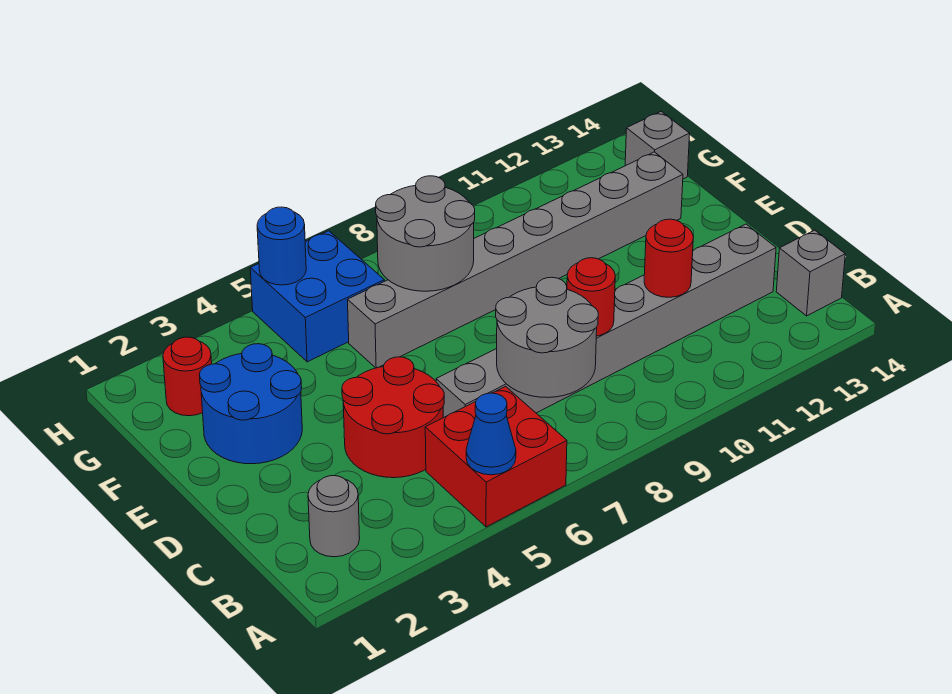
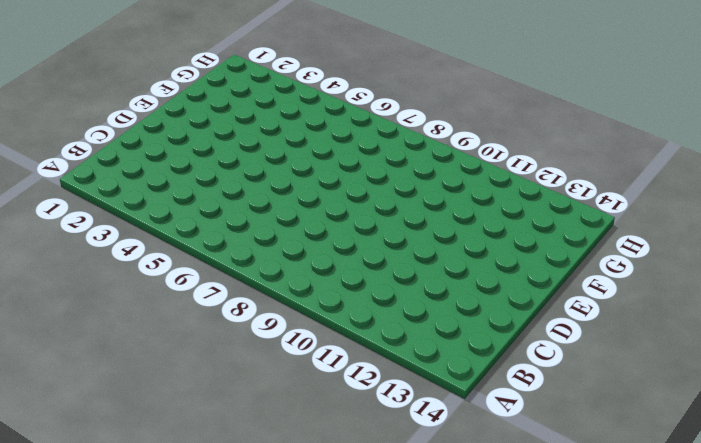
none -> red 2x2 brick [425,387,567,527]
none -> grey 1x1 round brick [308,476,360,557]
none -> grey 1x1 brick [776,230,845,316]

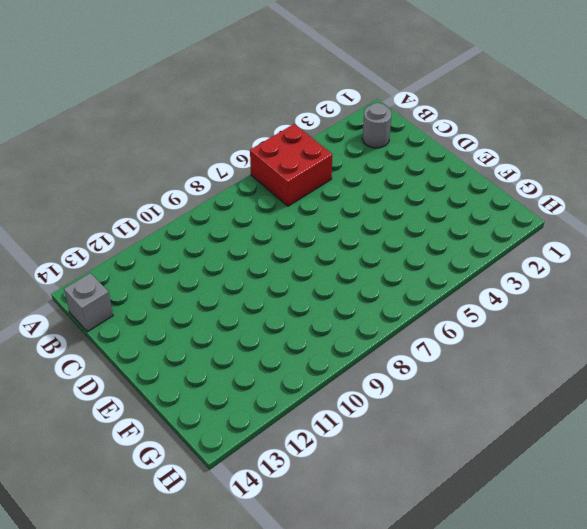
none -> red 2x2 round brick [342,357,444,478]
none -> grey 1x8 brick [436,224,776,418]
none -> blue 2x2 round brick [199,344,302,464]

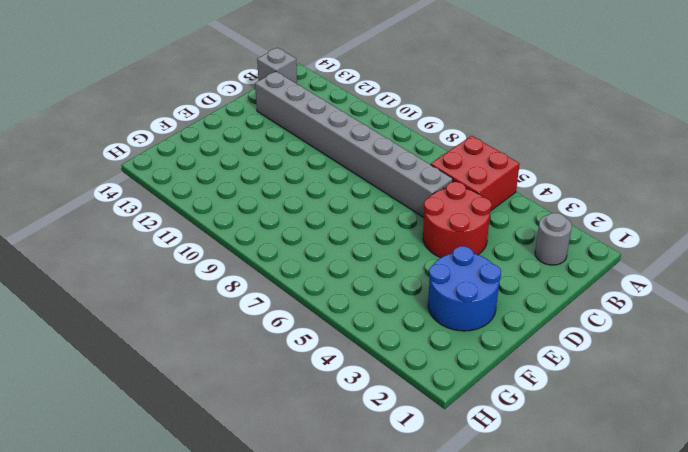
none -> grey 1x8 brick [348,152,683,368]
none -> red 1x1 round brick [163,337,212,416]
none -> blue 2x2 brick [250,231,384,362]

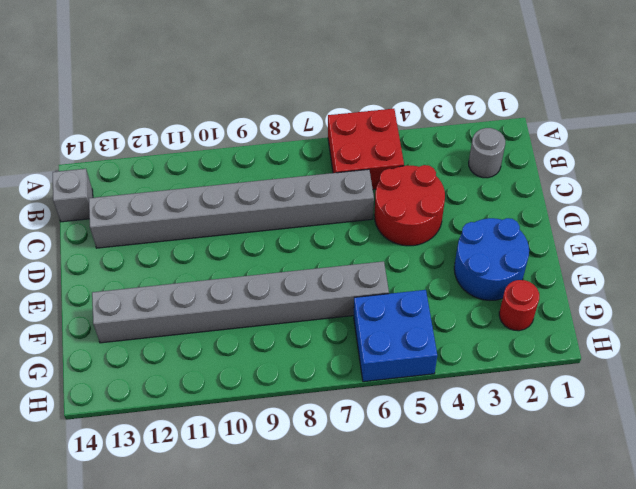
none -> grey 1x1 brick [625,111,690,179]
none -> blue 1x1 cone [466,393,516,475]
none -> grey 2x2 round brick [496,277,598,398]

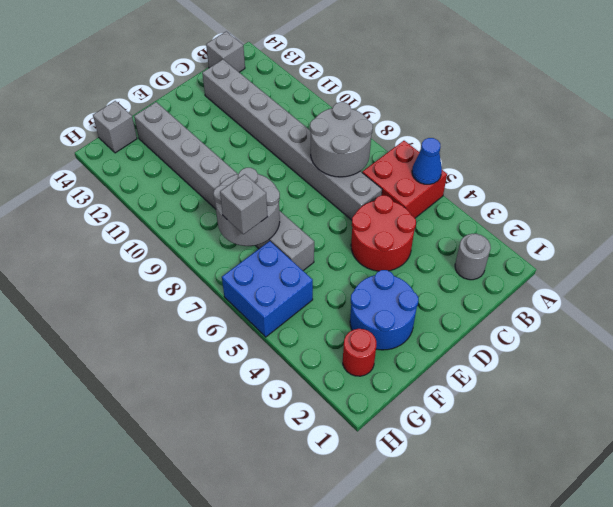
grey 1x1 brick [220,174,267,234] -> none
none -> red 1x1 round brick [567,258,615,336]
none -> red 1x1 round brick [644,219,693,297]
none -> blue 1x1 round brick [257,207,306,285]

